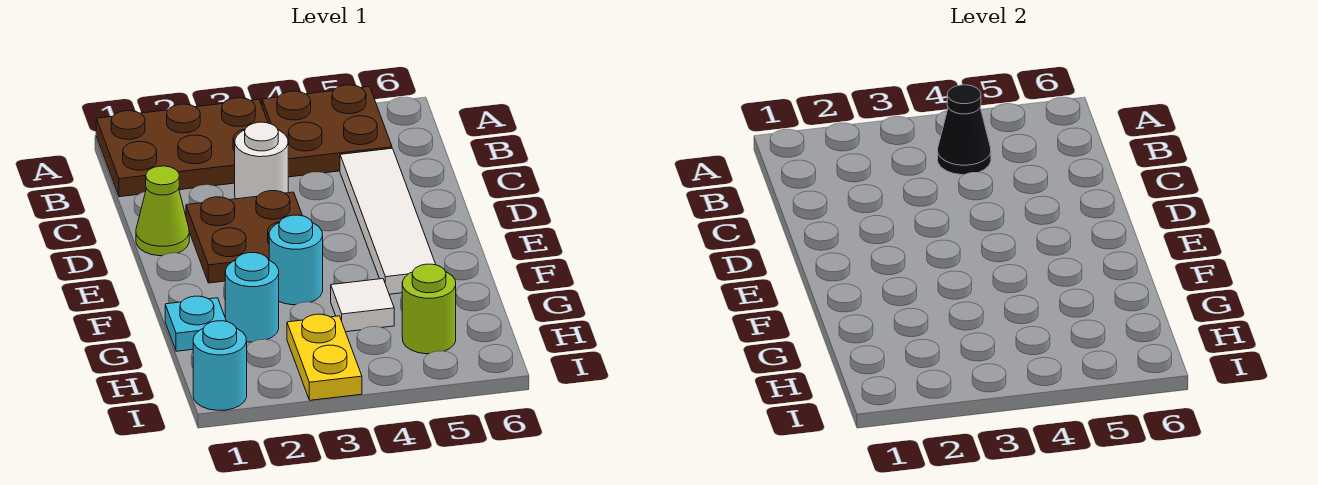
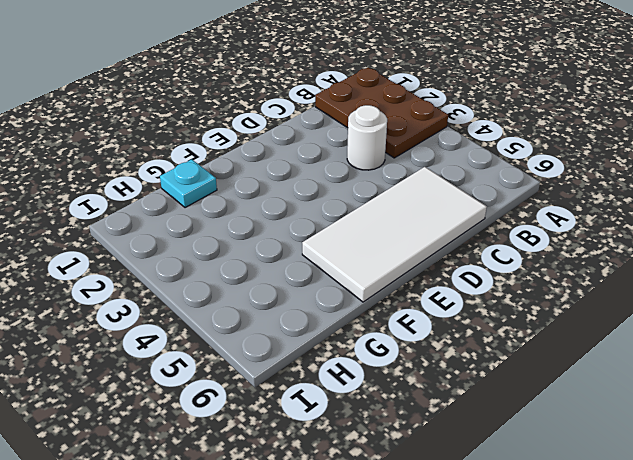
white 2x4 tile [302,167,487,302] -> white 1x4 tile [340,148,436,294]
none -> brown 2x2 plate [262,85,392,177]
none -> lime 1x1 cone [136,166,189,256]
none -> brown 2x2 plate [186,191,302,283]

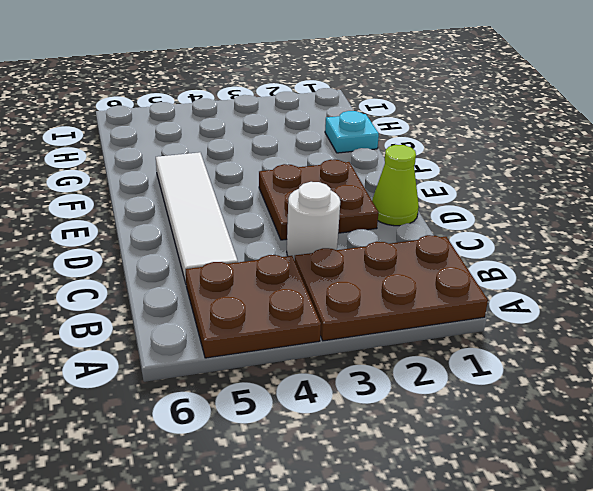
none -> cyan 1x1 round brick [269,215,323,305]
none -> cyan 1x1 round brick [225,253,279,342]
none -> white 1x1 tile [331,279,394,332]

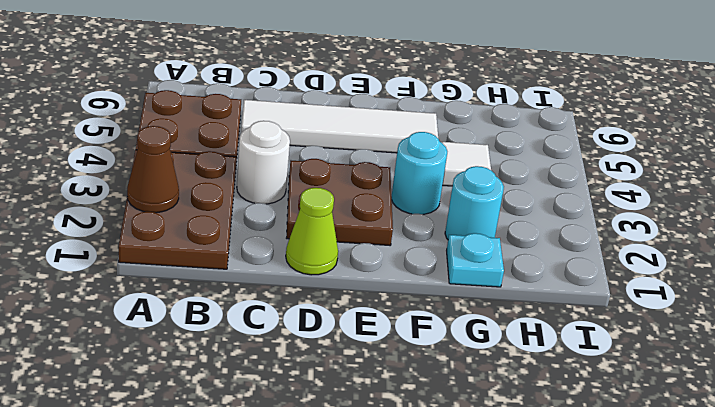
brown 1x1 cone [127,126,179,213] -> none
none -> yellow 1x2 plate [287,314,362,400]
none -> lime 1x1 round brick [402,264,456,354]
none -> cyan 1x1 round brick [193,321,247,410]

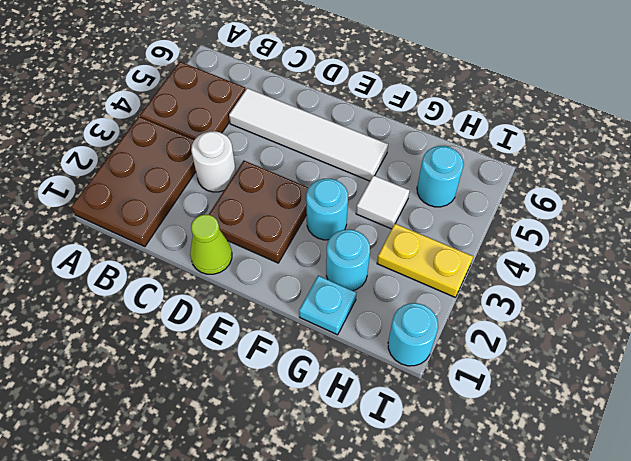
cyan 1x1 round brick [417,146,464,207] -> lime 1x1 round brick [402,264,456,354]
none -> black 1x1 cone [938,85,991,175]

